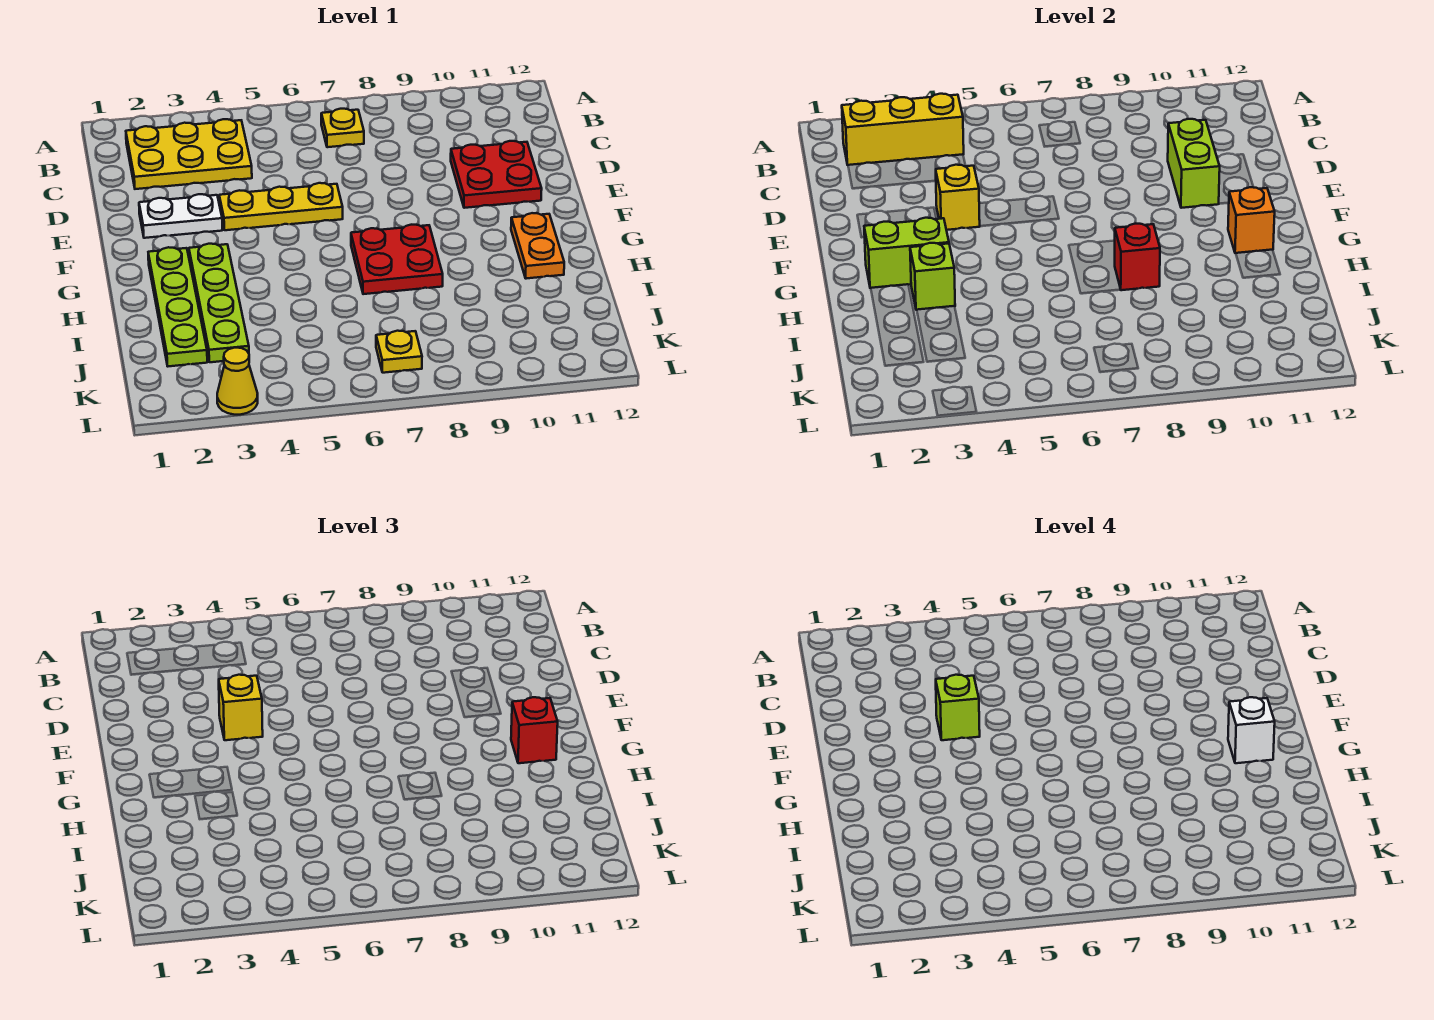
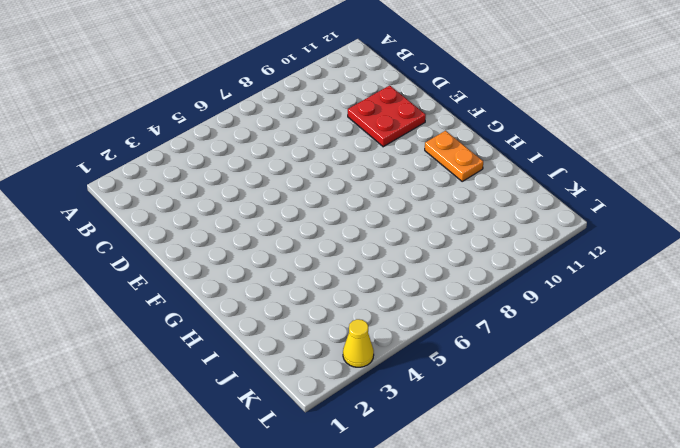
none -> yellow 2x3 plate [126,119,252,189]
none -> yellow 1x1 plate [321,109,364,147]
none -> white 1x2 plate [139,194,222,238]

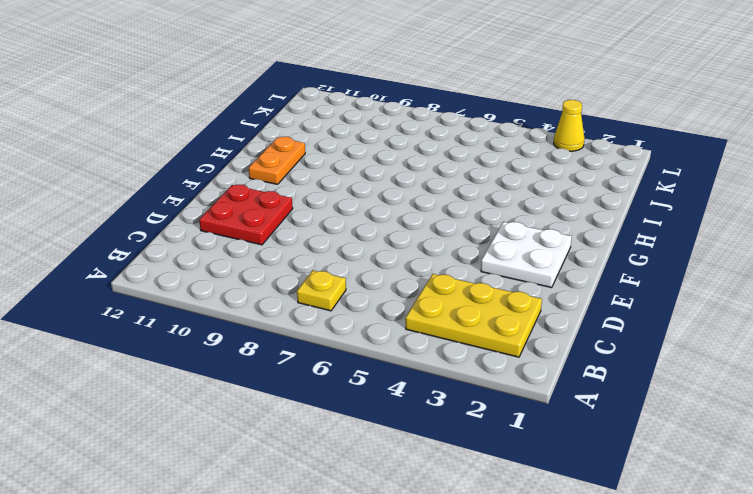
white 2x2 plate [481,222,572,288] -> white 1x2 plate [139,194,222,238]
none -> yellow 1x3 plate [219,183,343,230]
none -> lime 1x4 plate [148,247,207,366]
none -> lime 1x4 plate [189,244,249,362]

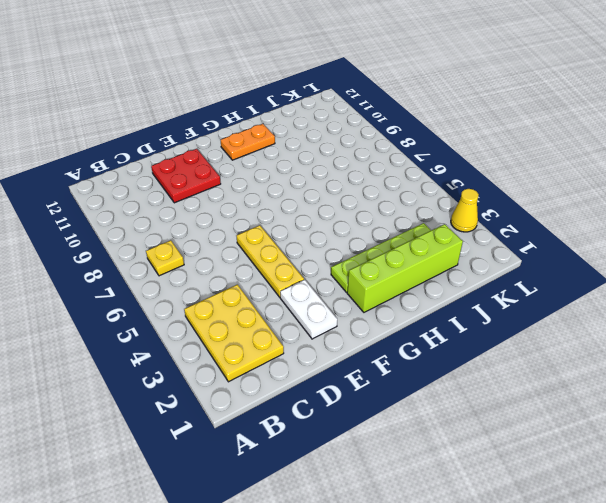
lime 1x4 brick [347,224,463,312] -> lime 1x4 plate [148,247,207,366]
none -> red 2x2 plate [351,225,443,294]
none -> yellow 1x1 plate [376,331,422,373]
none -> yellow 1x3 brick [842,94,964,165]

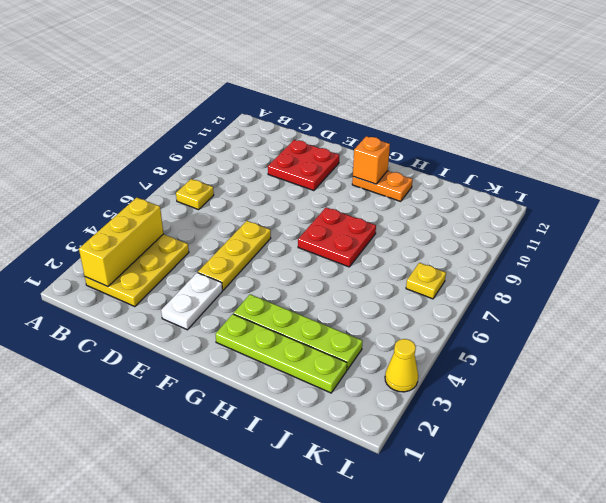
none -> lime 1x2 brick [1168,119,1220,208]
none -> yellow 1x1 brick [936,165,980,230]
none -> lime 1x2 brick [864,218,949,288]

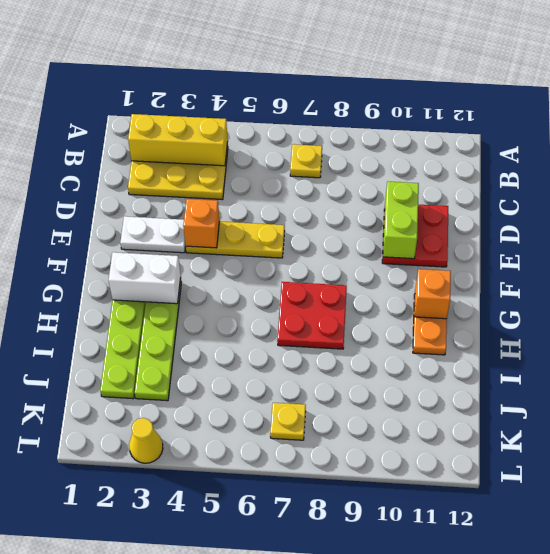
orange 1x1 brick [183,199,220,248] -> yellow 1x1 brick [936,165,980,230]
white 1x2 brick [109,252,181,304] -> lime 1x2 brick [864,218,949,288]
none -> lime 1x1 brick [910,243,955,310]
none -> red 1x1 brick [1115,223,1160,290]
none -> yellow 1x1 brick [219,675,263,740]

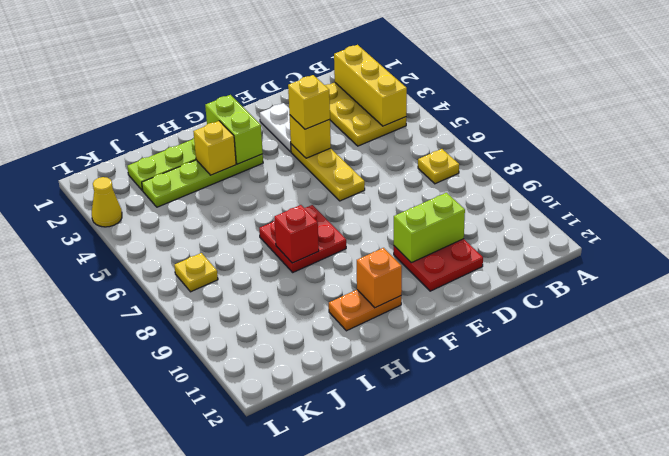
yellow 1x1 brick [193,121,236,175] -> lime 1x1 brick [910,243,955,310]
none -> red 1x1 brick [511,697,558,763]
none -> lime 1x1 brick [936,675,980,740]
none -> white 1x1 brick [1228,697,1275,763]

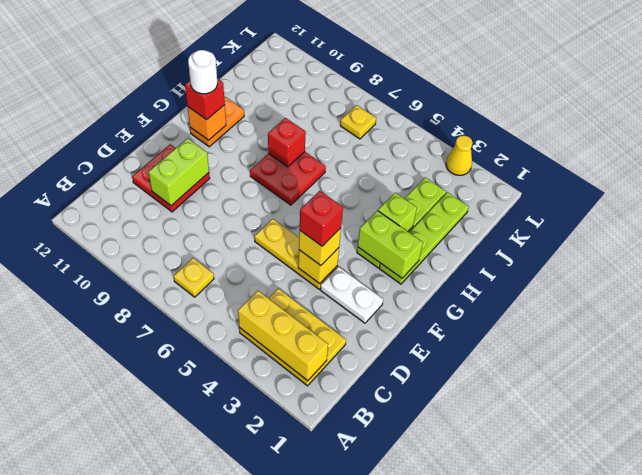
red 1x1 brick [300,191,343,246] -> lime 1x1 brick [936,675,980,740]
white 1x1 round brick [188,50,218,94] -> white 1x1 brick [1228,697,1275,763]

